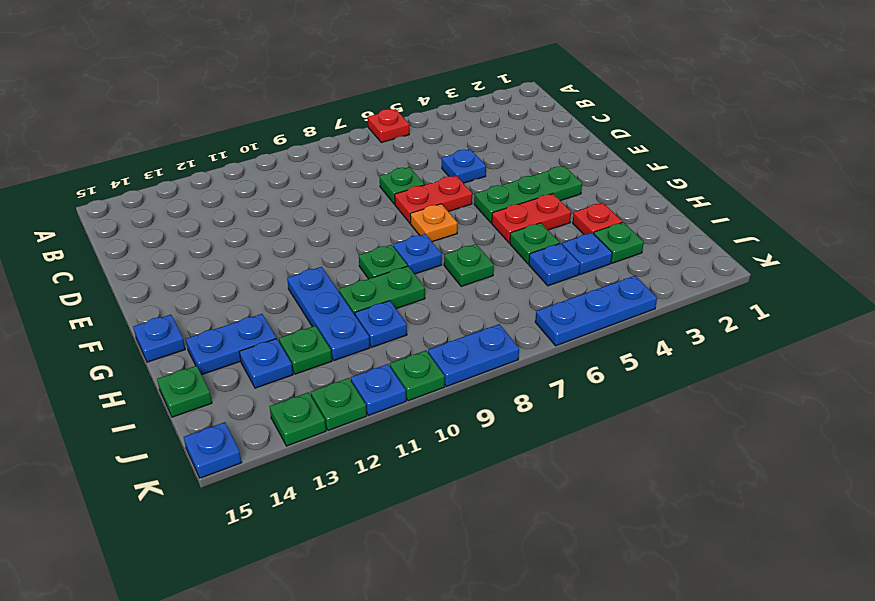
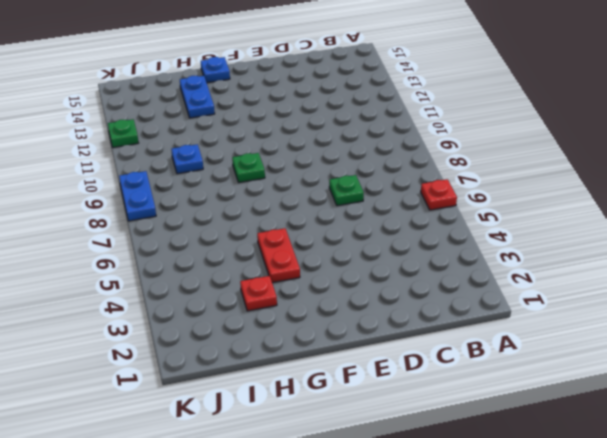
none -> blue 1x1 plate [442,149,486,183]
none -> red 1x2 plate [395,176,472,223]
none -> green 1x3 plate [474,166,582,223]
none -> orange 1x1 plate [410,204,457,242]

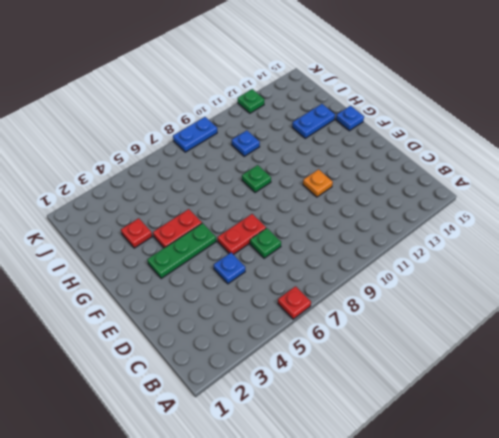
orange 1x1 plate [303,169,333,197] -> orange 1x1 plate moved to [410,204,457,242]
none -> blue 1x1 plate [393,234,442,274]
none -> blue 1x3 plate [287,267,370,361]
none -> green 1x1 plate [510,223,560,264]
none -> green 1x1 plate [444,244,494,286]

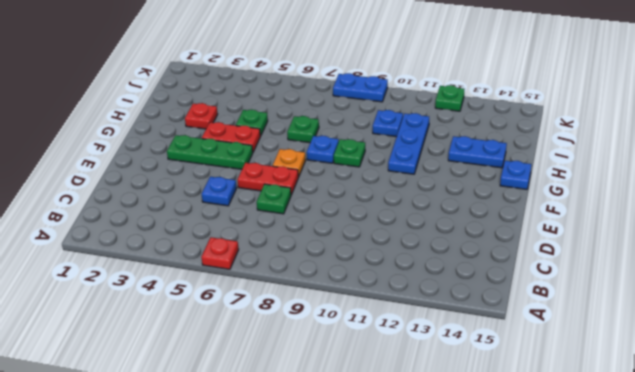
none -> green 1x2 plate [339,266,425,315]
none -> green 1x1 plate [594,222,644,263]
none -> blue 1x1 plate [562,233,612,274]
none -> blue 1x1 plate [529,243,580,286]

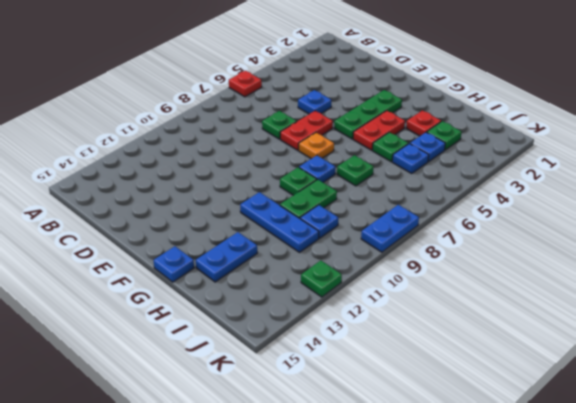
none -> green 1x1 plate [279,326,332,374]
none -> blue 1x1 plate [239,339,293,388]
none -> green 1x1 plate [157,366,212,417]
none -> blue 1x3 plate [535,276,657,346]

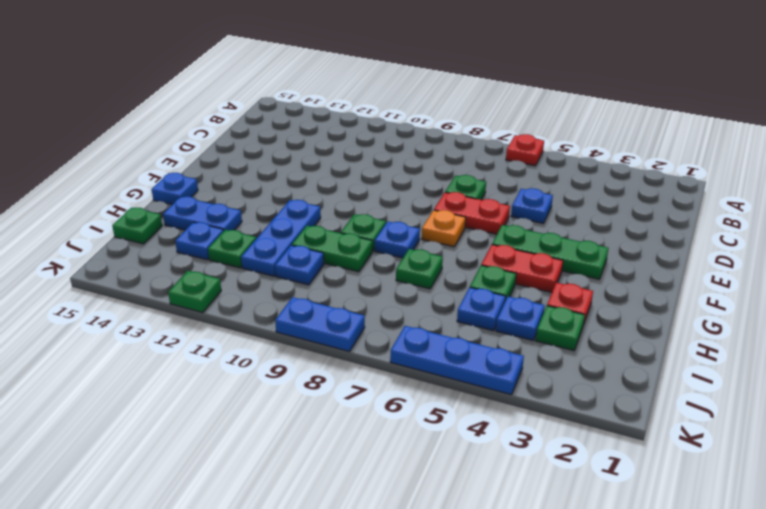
none -> green 1x1 plate [390,350,445,401]
none -> blue 1x1 plate [351,364,406,415]
none -> green 1x1 plate [270,392,326,446]
none -> blue 1x1 plate [184,422,242,478]

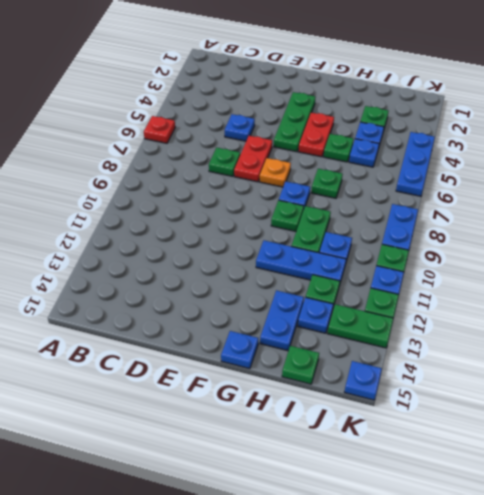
green 1x2 plate [327,304,393,348] -> green 1x1 plate [270,392,326,446]
none -> red 1x1 plate [573,203,622,235]

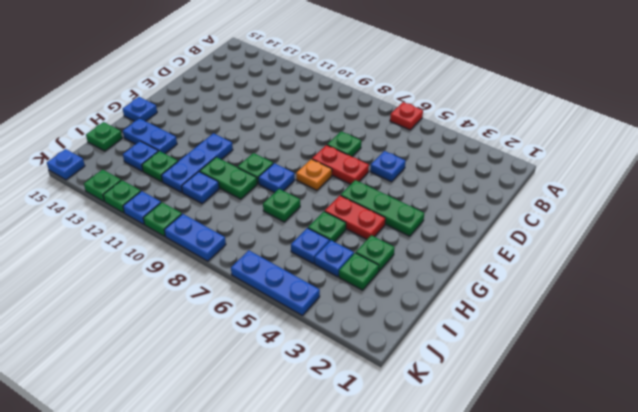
green 1x1 plate [356,235,395,272] -> red 1x1 plate [573,203,622,235]

